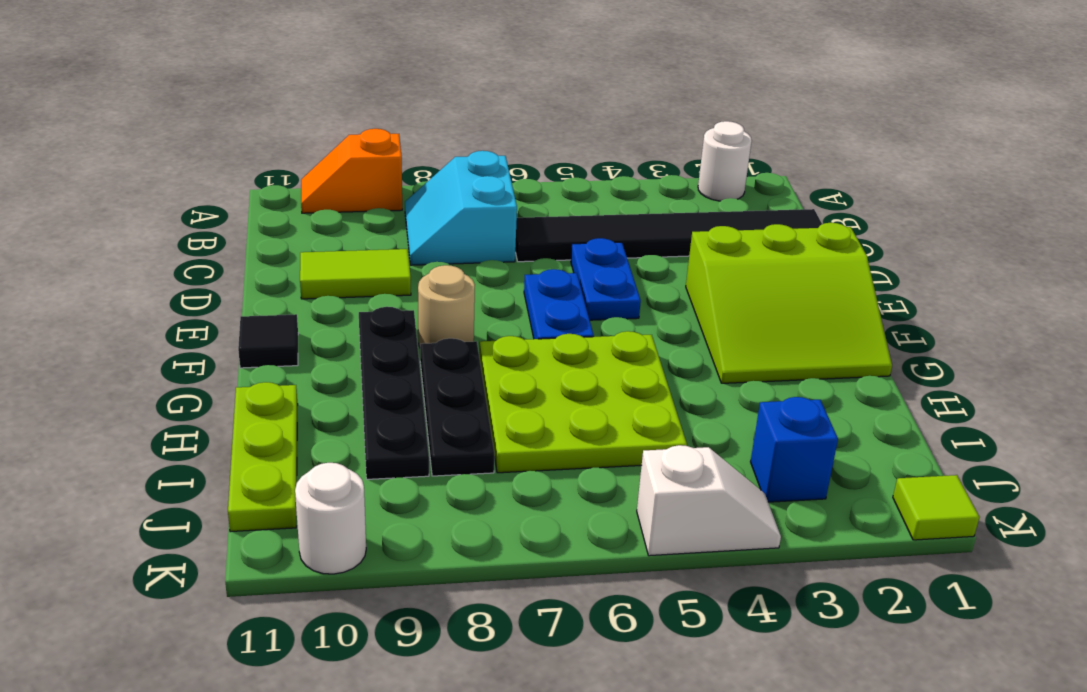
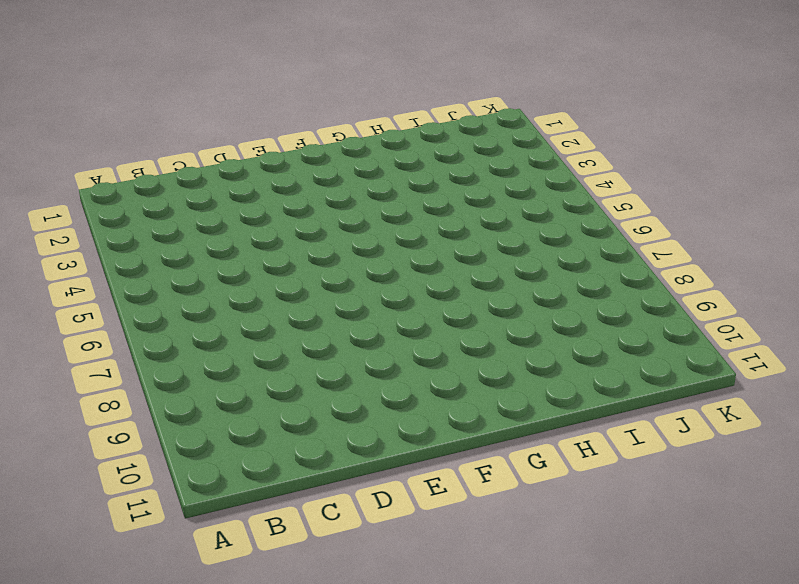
none -> white 1x1 round brick [698,121,752,201]
none -> orange 1x2 slope [301,129,402,213]
none -> cyan 2x2 slope [405,151,517,265]

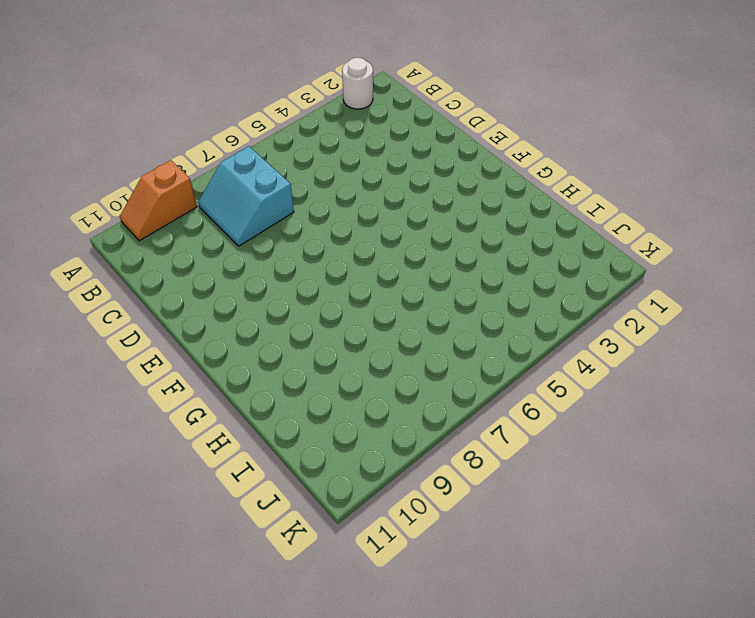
none -> black 1x6 tile [515,209,822,262]
none -> blue 1x2 plate [571,238,641,320]
none -> lime 1x2 tile [300,249,411,299]

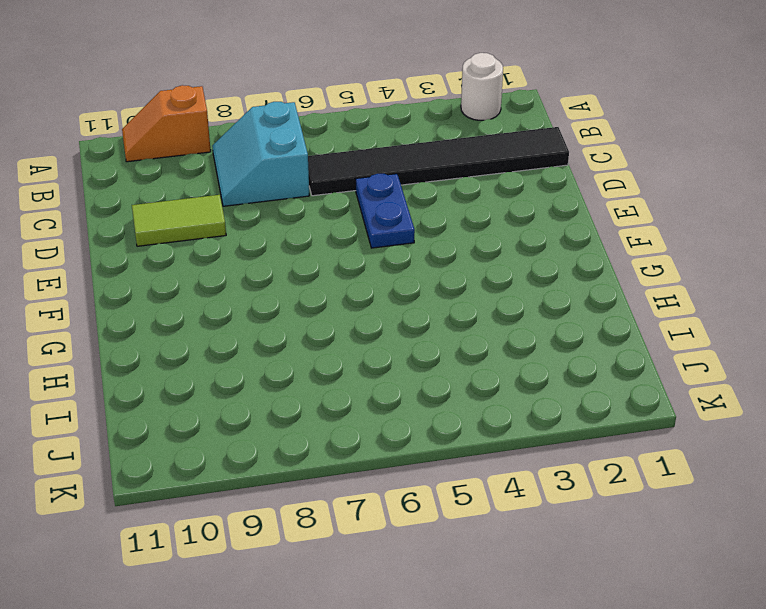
none -> lime 3x3 slope [686,223,892,383]
none -> blue 1x2 plate [524,269,594,339]
none -> tan 1x1 round brick [418,265,475,347]

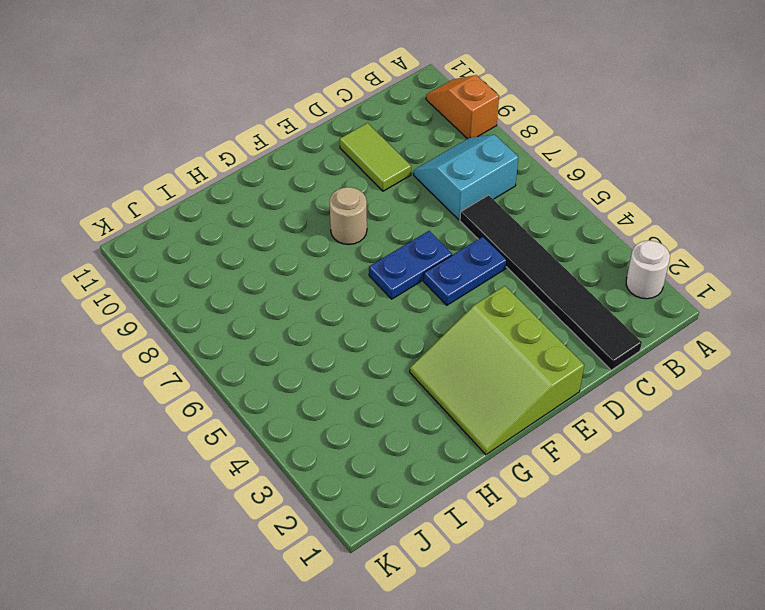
none -> black 1x4 plate [359,307,429,479]
none -> black 1x1 tile [238,314,298,368]
none -> lime 3x3 plate [479,331,687,473]

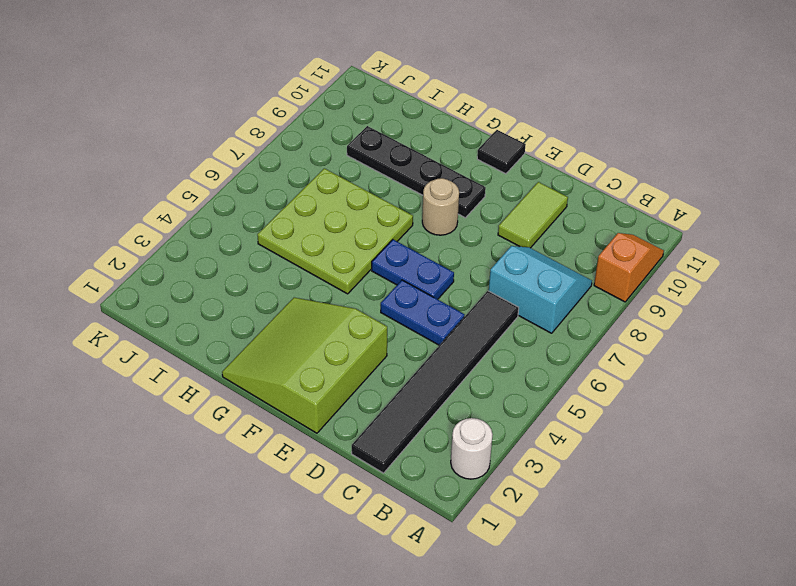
none -> black 1x3 plate [420,338,494,476]
none -> lime 1x3 plate [228,382,298,532]
none -> blue 1x1 brick [751,397,838,502]

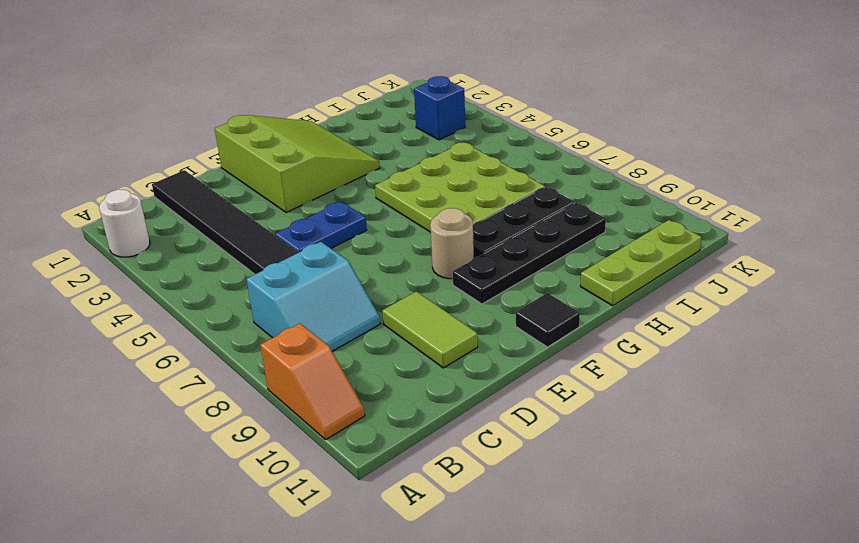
none -> blue 1x2 plate [524,269,594,339]
none -> lime 1x1 tile [893,475,980,540]
none -> white 1x2 slope [637,445,781,556]

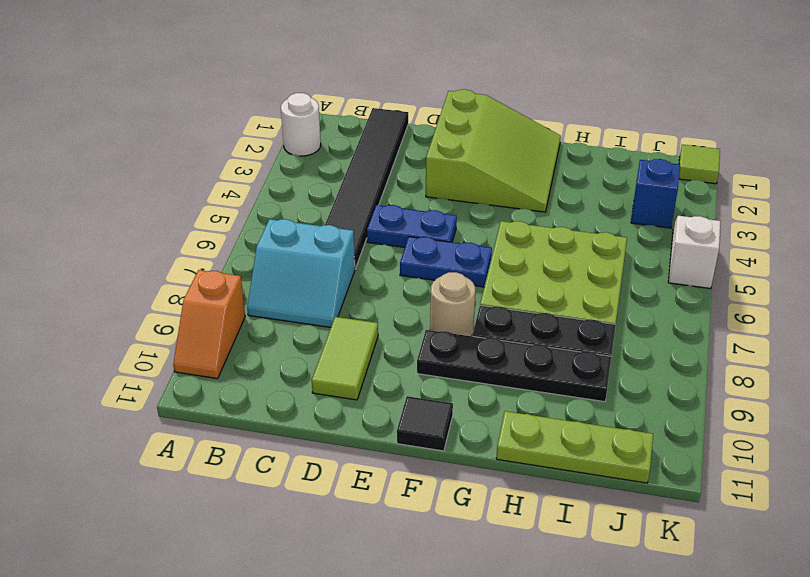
none -> white 1x1 round brick [295,463,366,574]

